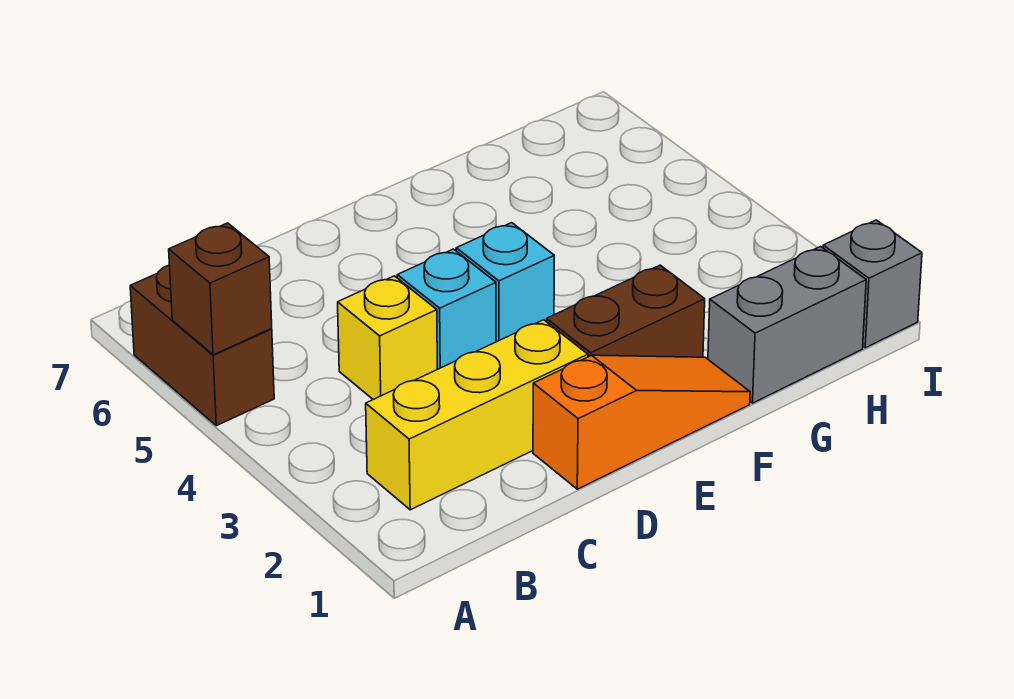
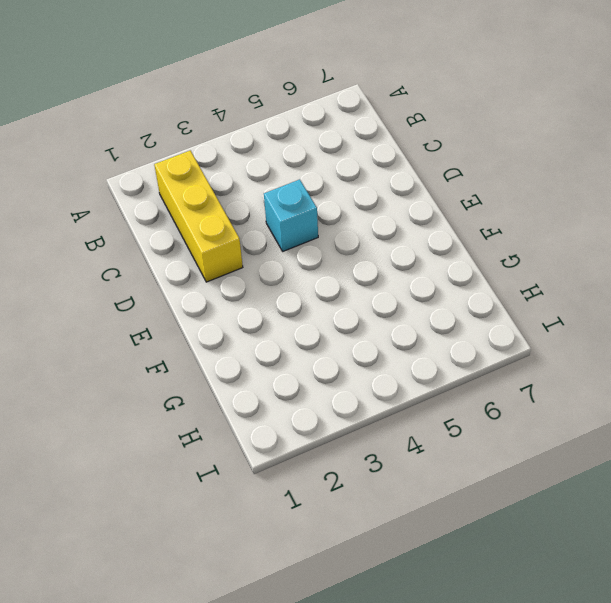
none -> brown 1x2 brick [130,265,274,426]
none -> yellow 1x1 brick [338,276,437,399]

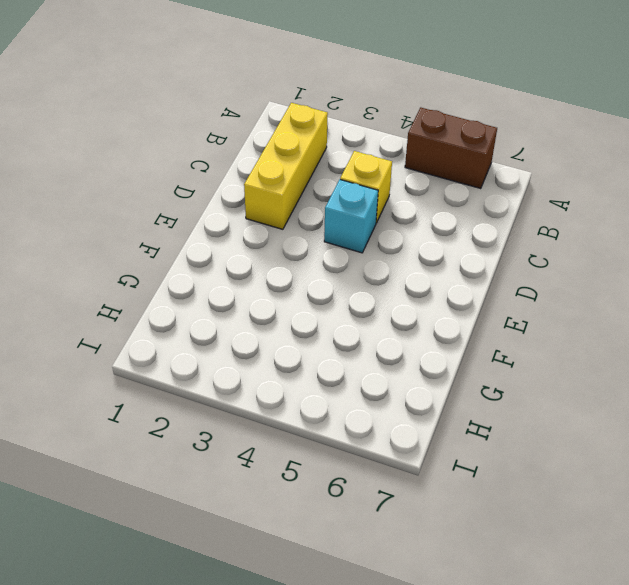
none -> orange 1x3 slope [533,355,750,489]
none -> brown 1x2 brick [547,265,705,357]

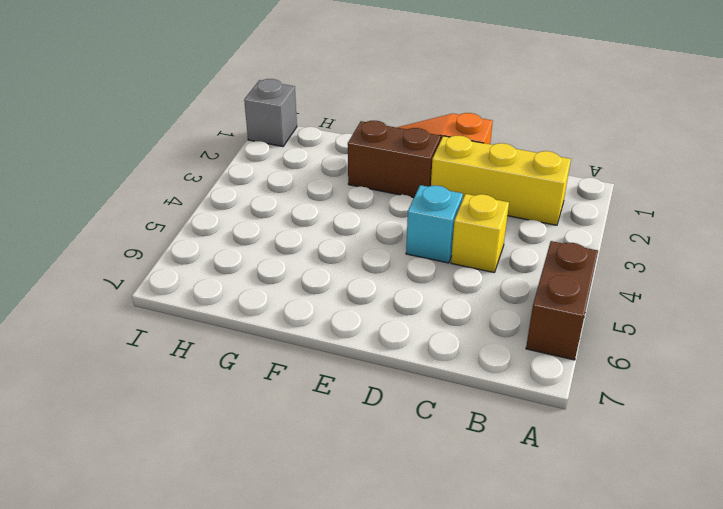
none -> cyan 1x1 brick [456,223,554,342]
none -> grey 1x2 brick [708,247,866,403]

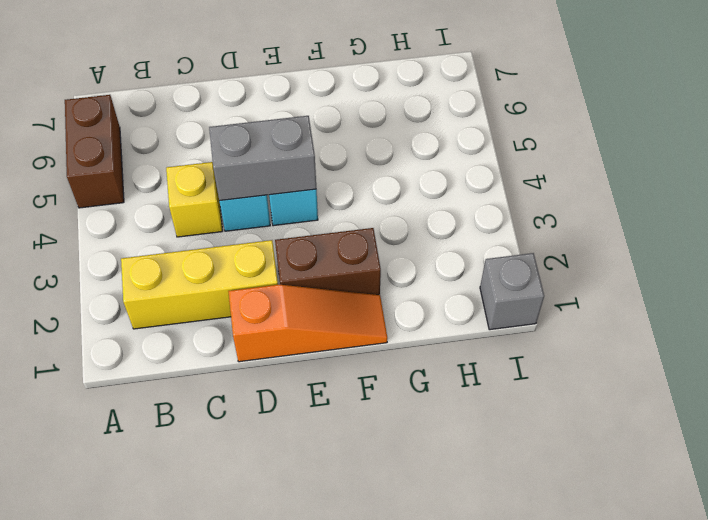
grey 1x2 brick [209,116,316,201] -> grey 1x2 brick moved to [708,247,866,403]
none -> brown 1x1 brick [169,223,272,355]

